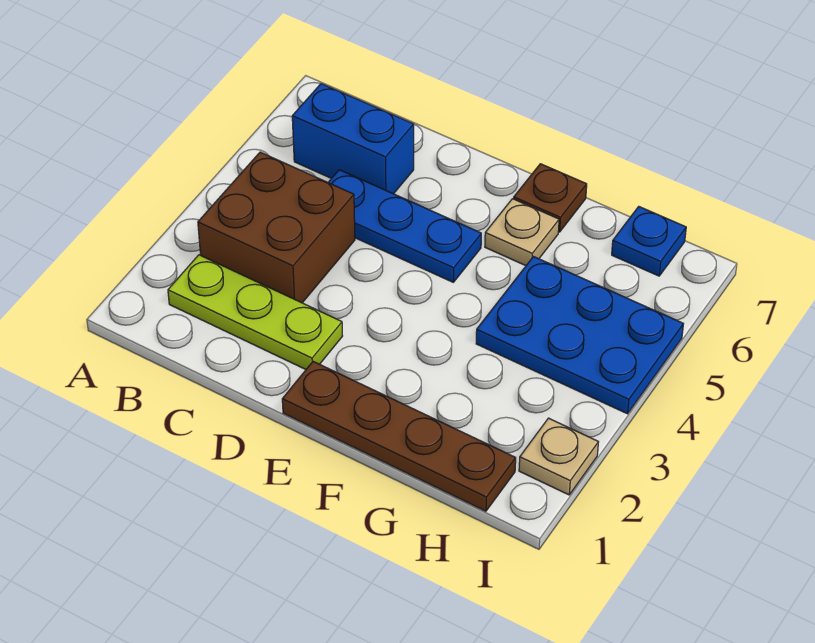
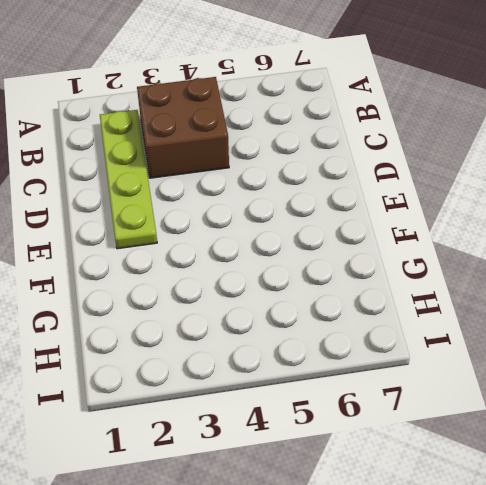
lime 1x4 plate [100,110,157,249] -> lime 1x3 plate [168,255,342,369]
none -> blue 1x2 brick [292,84,414,194]
none -> blue 1x3 plate [328,170,481,282]

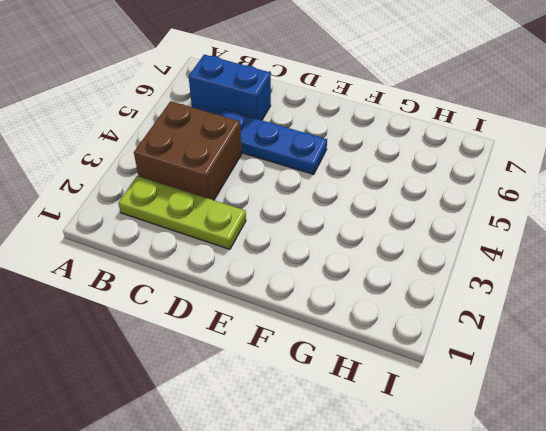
none -> brown 1x4 plate [282,361,516,511]
none -> tan 1x1 plate [485,199,559,266]

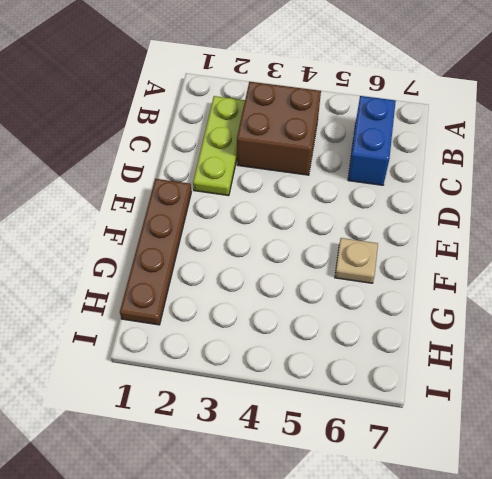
none -> blue 1x3 plate [328,170,481,282]
none -> brown 1x1 plate [514,164,587,232]

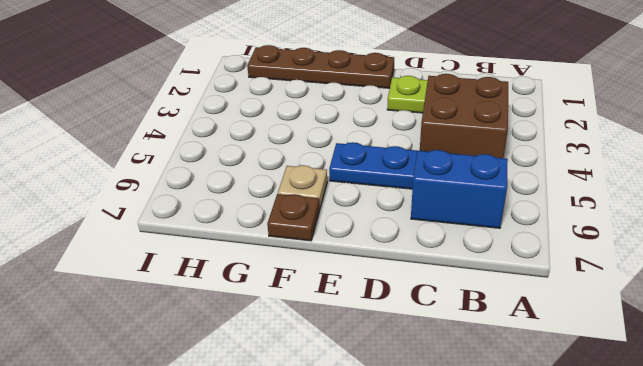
none -> blue 2x3 plate [476,257,683,414]
none -> blue 1x1 plate [612,207,686,276]

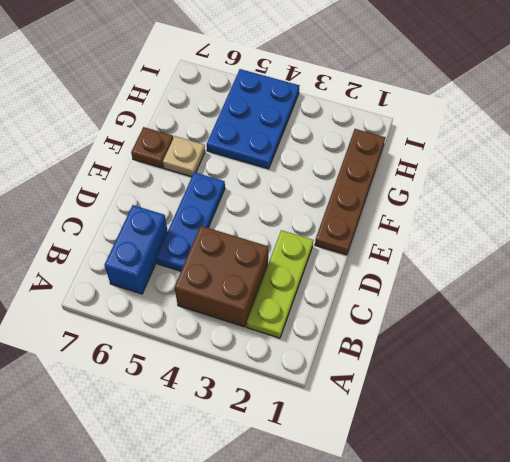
none -> blue 1x1 plate [612,207,686,276]
none -> tan 1x1 plate [519,418,598,495]

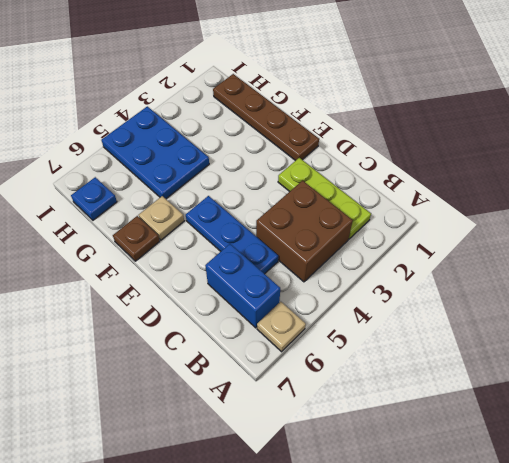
tan 1x1 plate [257,302,306,352] -> tan 1x1 plate moved to [519,418,598,495]

